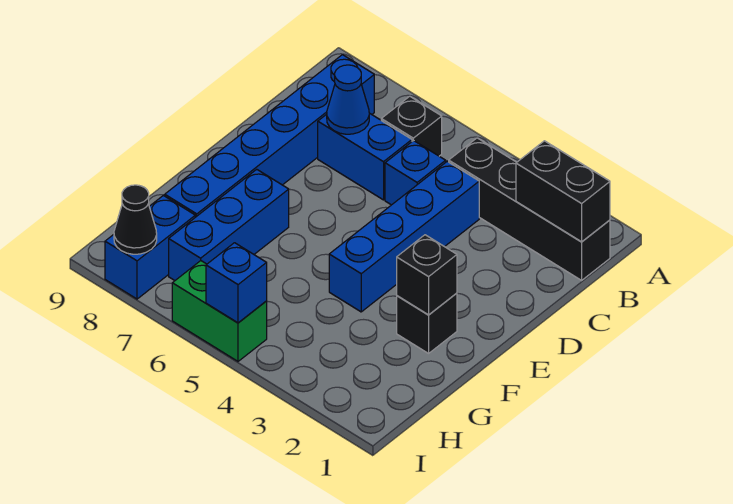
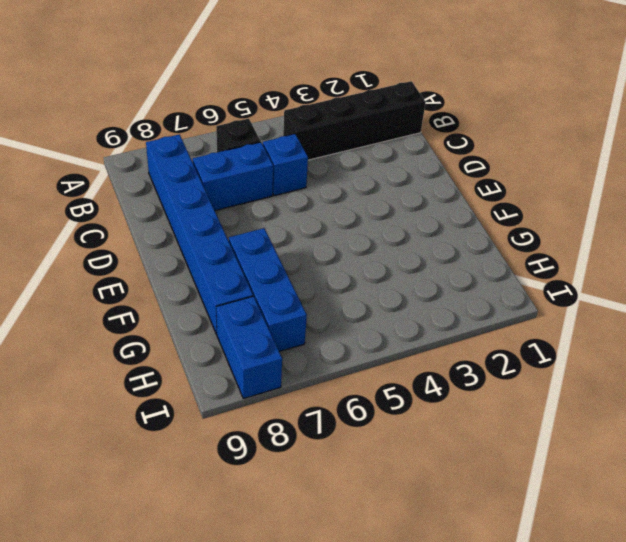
none -> blue 1x4 brick [329,161,479,312]
none -> black 1x1 brick [397,293,457,353]
none -> green 1x2 brick [172,261,267,361]

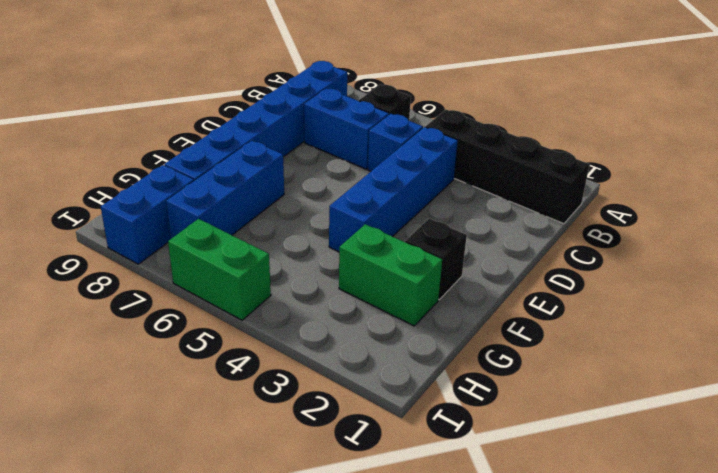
green 1x2 brick [339,224,442,326] -> none
none -> black 1x2 brick [516,141,610,242]
none -> blue 1x1 cone [327,65,369,134]
none -> black 1x1 brick [397,235,457,315]

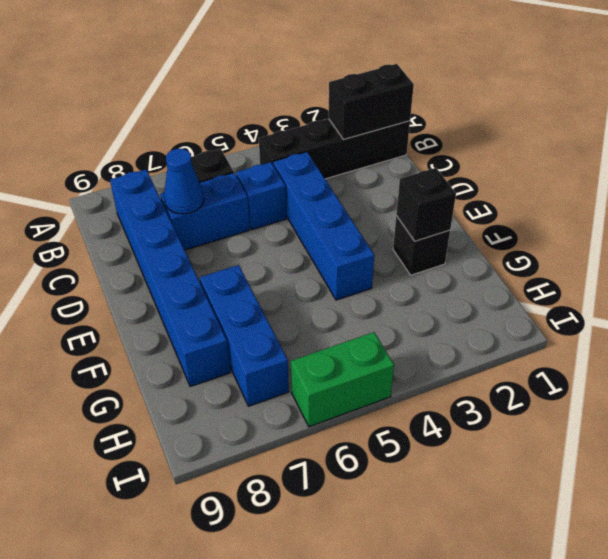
none -> blue 1x2 brick [105,196,195,299]
none -> blue 1x1 brick [206,243,267,323]
none -> black 1x1 cone [114,185,157,254]

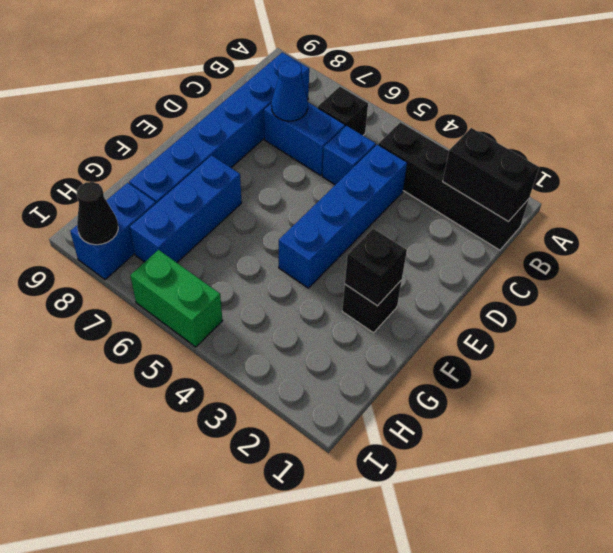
none -> blue 1x1 brick [206,243,267,323]

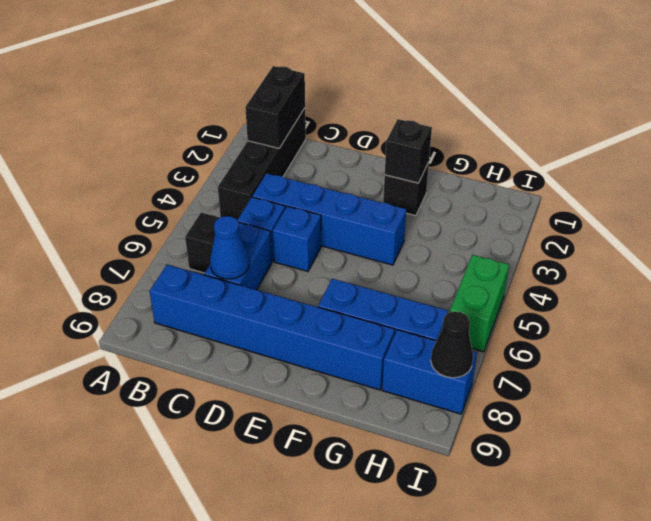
blue 1x1 brick [273,206,321,271] -> blue 1x1 brick moved to [206,243,267,323]

